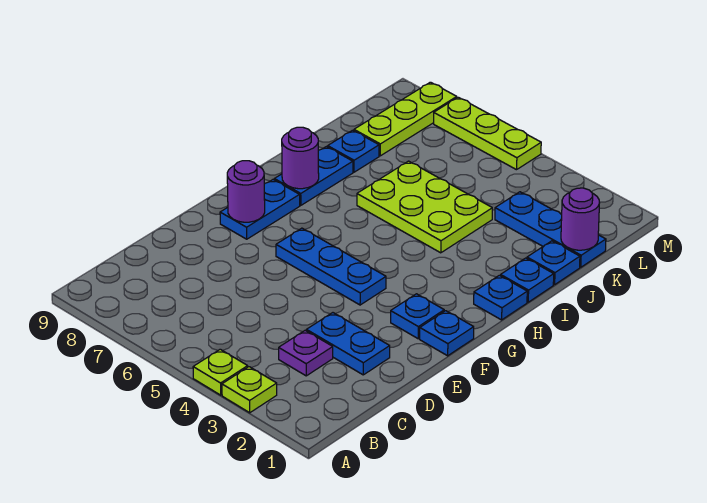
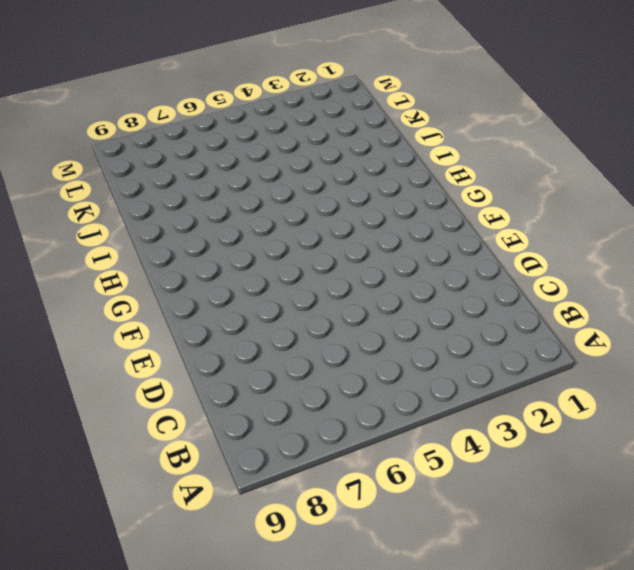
none -> lime 1x1 plate [222,367,277,413]
none -> lime 1x1 plate [193,349,248,395]
none -> purple 1x1 plate [279,330,333,376]

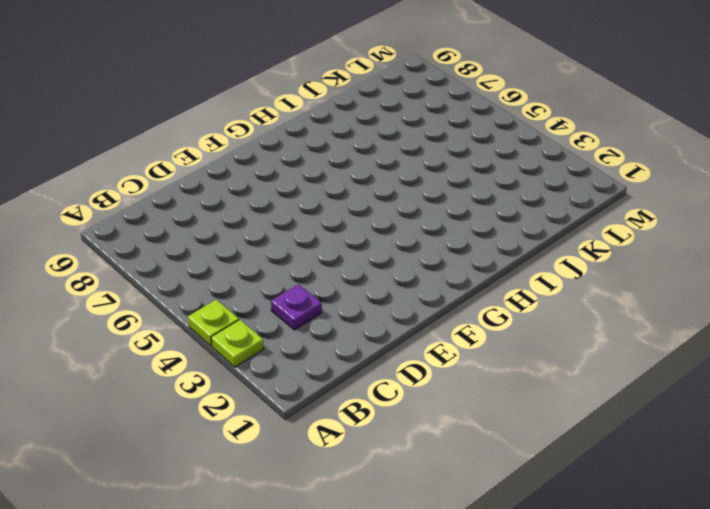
none -> blue 1x2 plate [306,313,390,375]
none -> blue 1x1 plate [420,311,474,356]
none -> blue 1x1 plate [391,294,444,339]

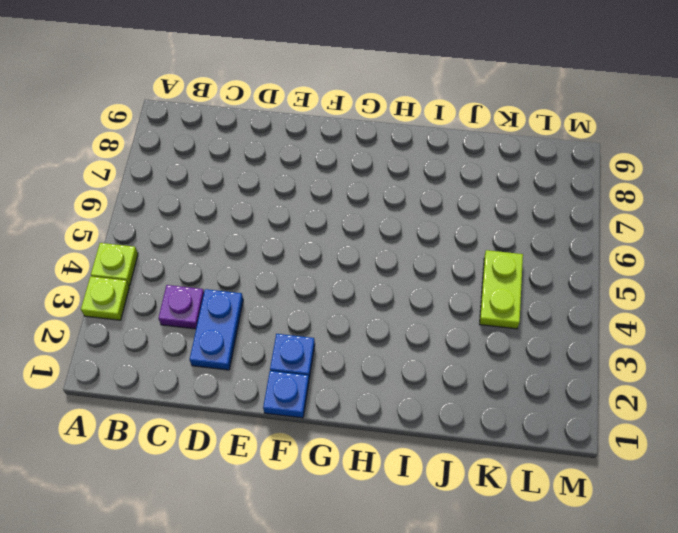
lime 1x2 plate [480,250,523,329] -> none
none -> blue 1x3 plate [276,228,386,305]
none -> blue 1x2 plate [220,180,300,239]
none -> blue 1x1 plate [474,275,527,320]

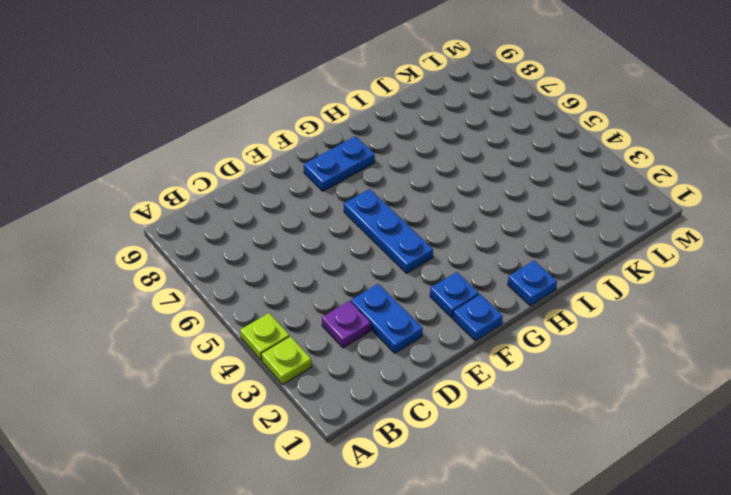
none -> blue 1x2 plate [274,147,353,205]
none -> blue 1x1 plate [501,258,554,302]
none -> lime 2x3 plate [357,161,492,253]

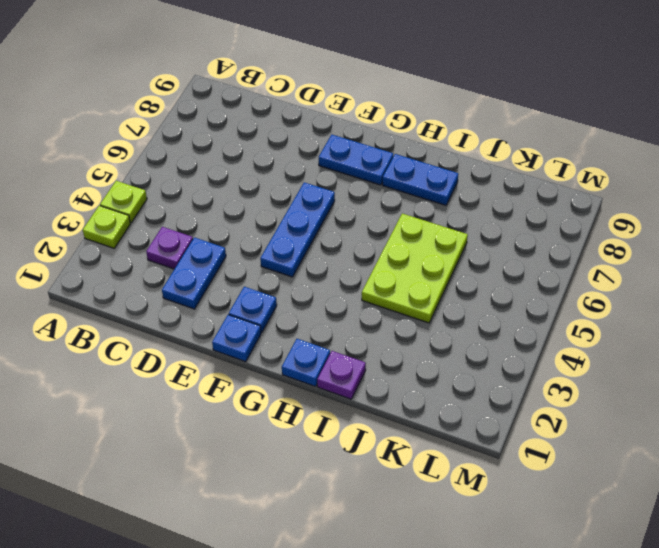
purple 1x1 plate [317,351,366,399] -> blue 1x1 plate [501,258,554,302]
none -> blue 1x1 plate [527,241,580,285]
none -> blue 1x1 plate [328,130,379,172]
none -> blue 1x3 plate [495,192,606,267]

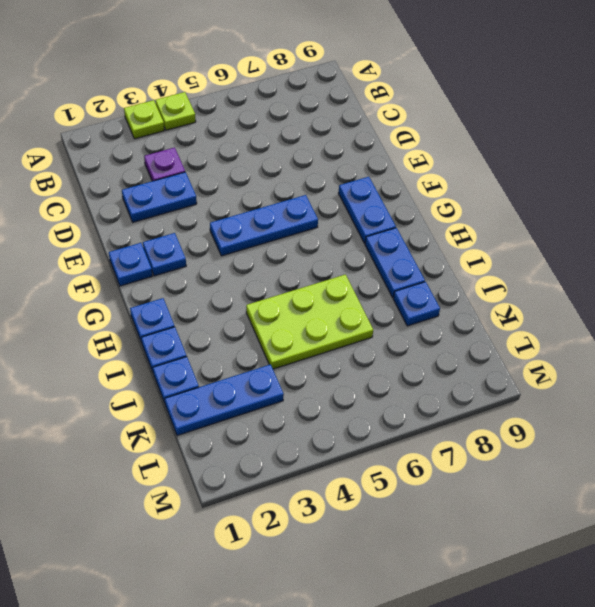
none -> lime 1x3 plate [354,82,457,156]
none -> lime 1x3 plate [434,97,541,170]
none -> purple 1x1 round brick [227,161,265,222]

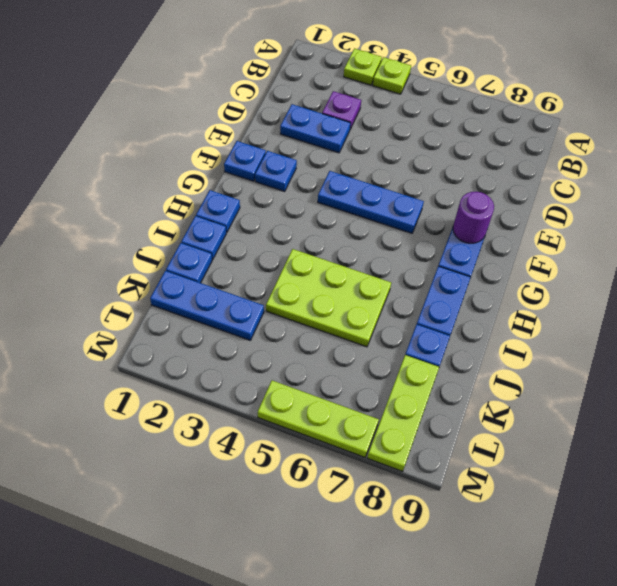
none -> purple 1x1 round brick [282,127,319,189]
none -> purple 1x1 round brick [561,188,599,250]

